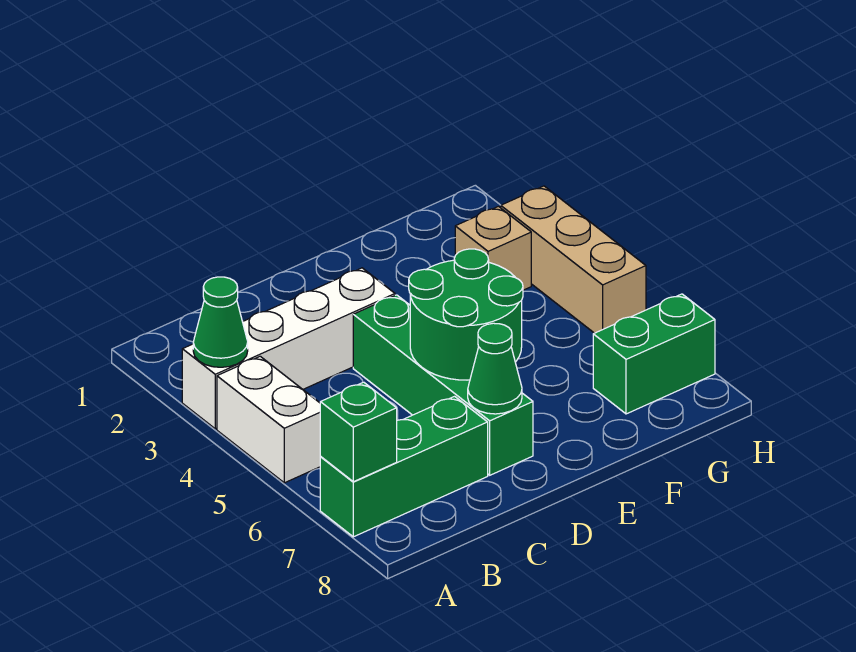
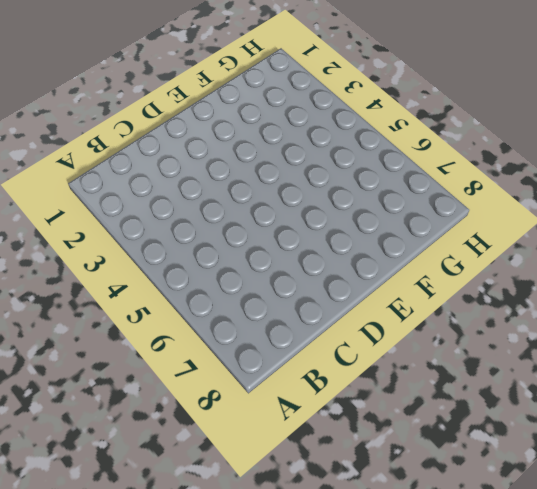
none -> white 1x4 brick [182,268,395,429]
none -> white 1x2 brick [217,356,321,483]

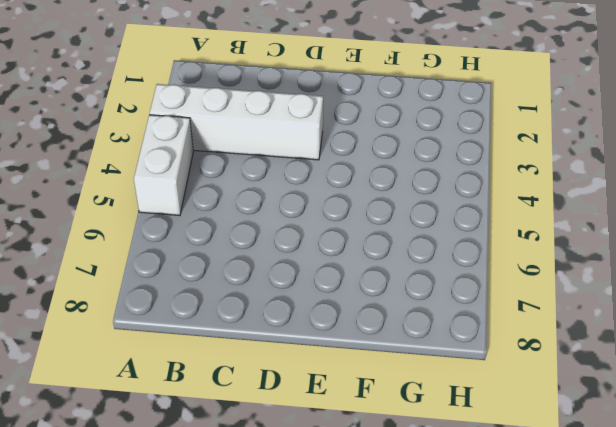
none -> green 1x3 brick [320,396,488,537]
none -> green 1x4 brick [353,295,533,475]

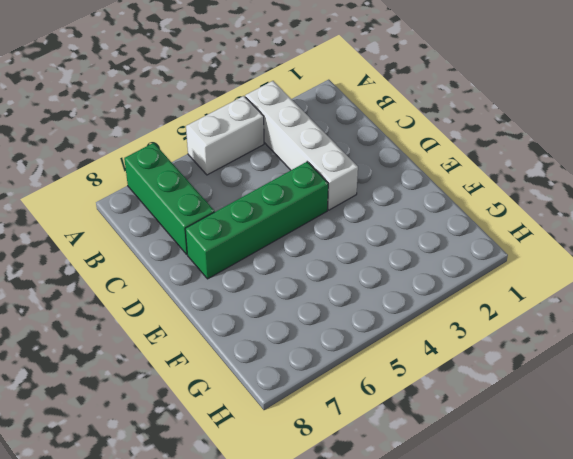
none -> tan 1x1 brick [455,207,531,290]
none -> green 1x2 brick [593,294,715,414]

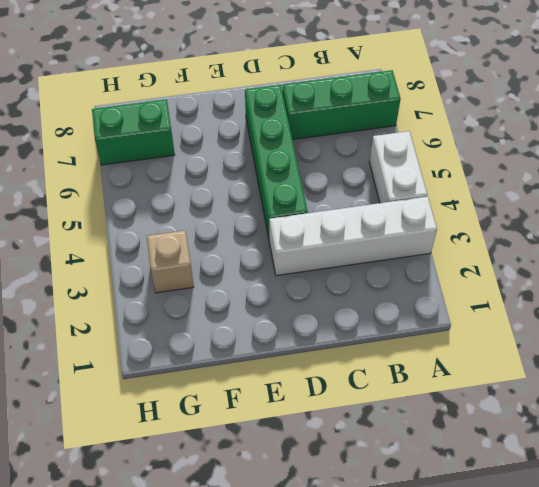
none -> tan 1x3 brick [501,186,646,333]
none -> green 1x1 cone [193,277,248,367]

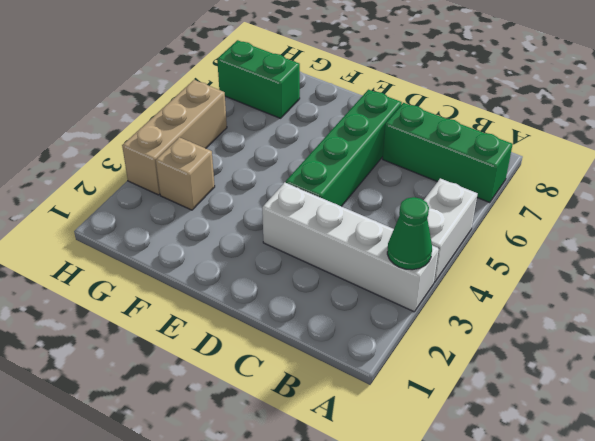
none -> green 1x1 brick [320,382,397,482]
none -> green 2x2 round brick [409,249,523,380]

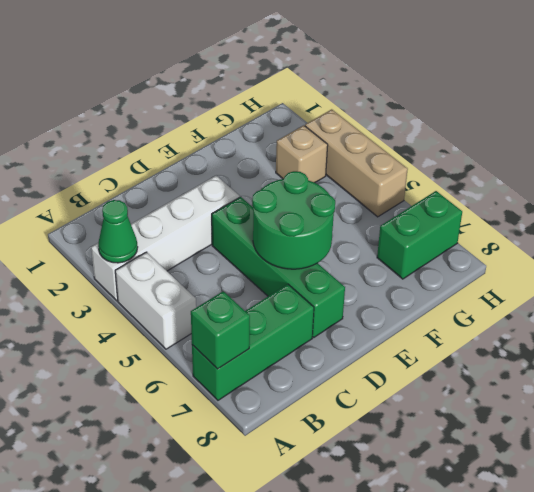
none -> green 1x1 cone [468,323,522,414]

